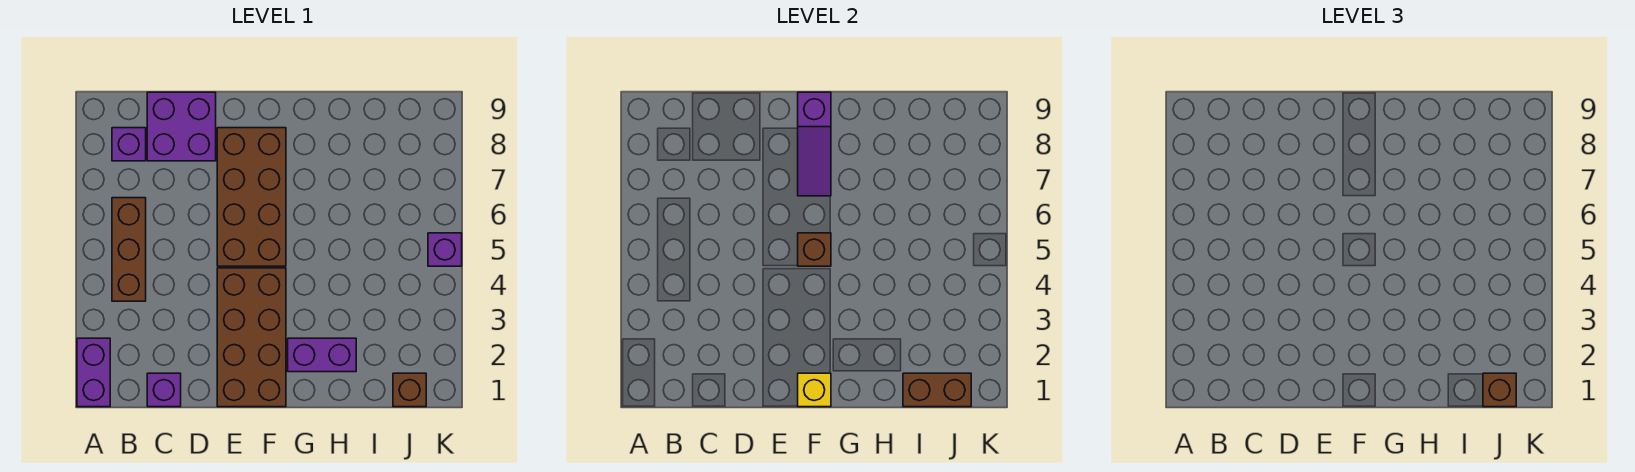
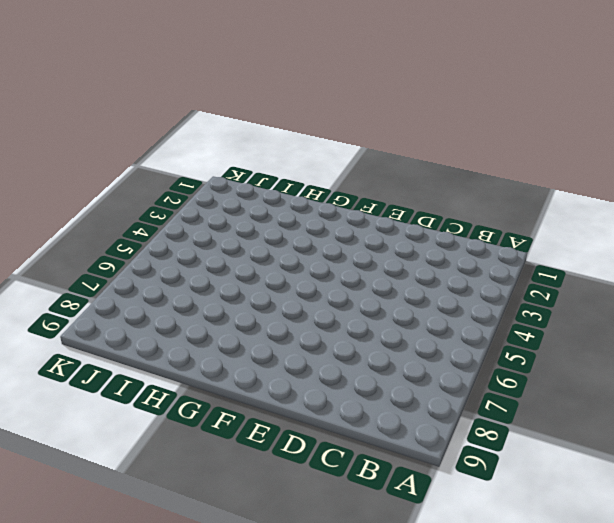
none -> purple 1x2 brick [77,338,110,407]
none -> brown 1x3 brick [112,198,146,301]
none -> purple 1x1 brick [112,128,146,161]

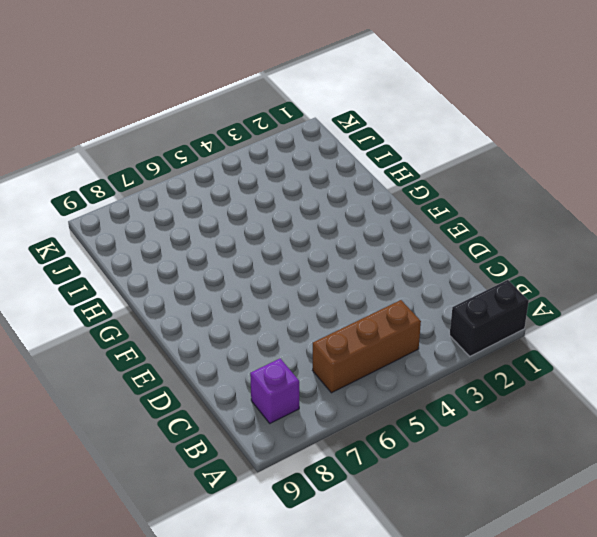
black 1x2 brick [450,280,529,356] -> purple 1x2 brick [77,338,110,407]
none -> purple 1x1 brick [147,373,181,407]
none -> purple 2x2 brick [147,92,216,161]
none -> brown 2x4 brick [217,268,286,407]

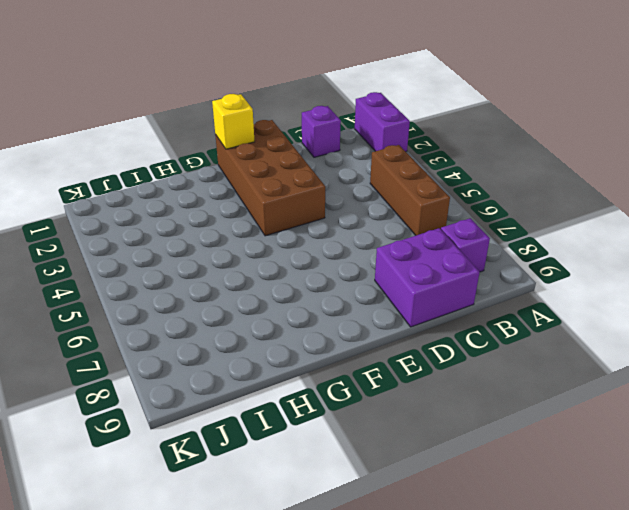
none -> brown 2x4 brick [217,128,286,266]
none -> purple 1x2 brick [288,338,356,372]
none -> brown 1x1 brick [393,373,426,407]

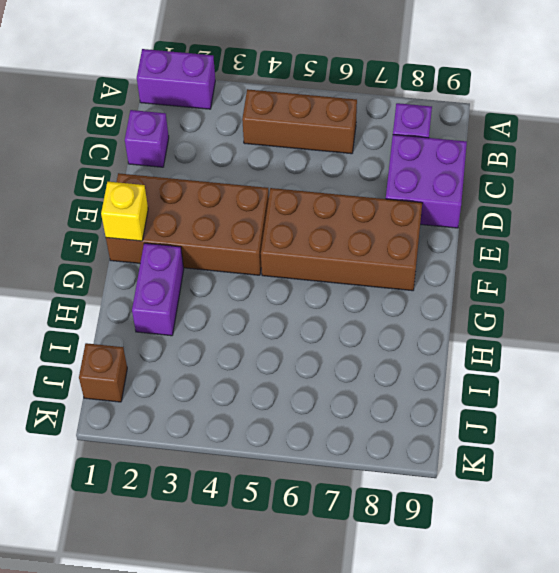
none -> purple 1x1 brick [428,233,462,266]
none -> brown 1x1 brick [798,233,831,266]
none -> purple 1x3 slope [798,92,831,196]

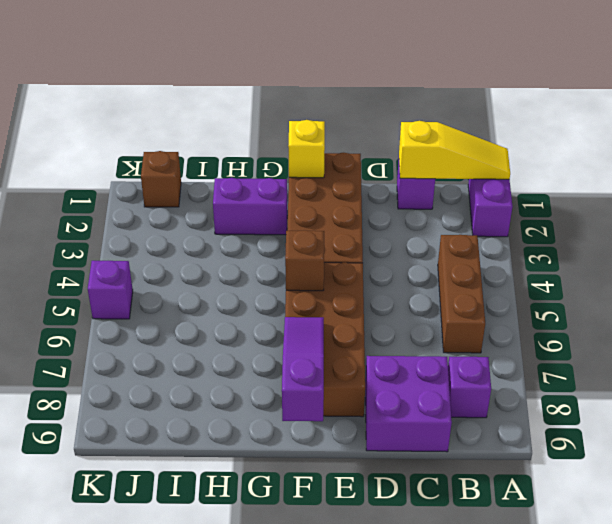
yellow 1x3 slope [399,121,510,179] -> none
none -> brown 1x2 brick [903,373,971,407]
none -> brown 1x1 brick [1483,373,1516,407]

